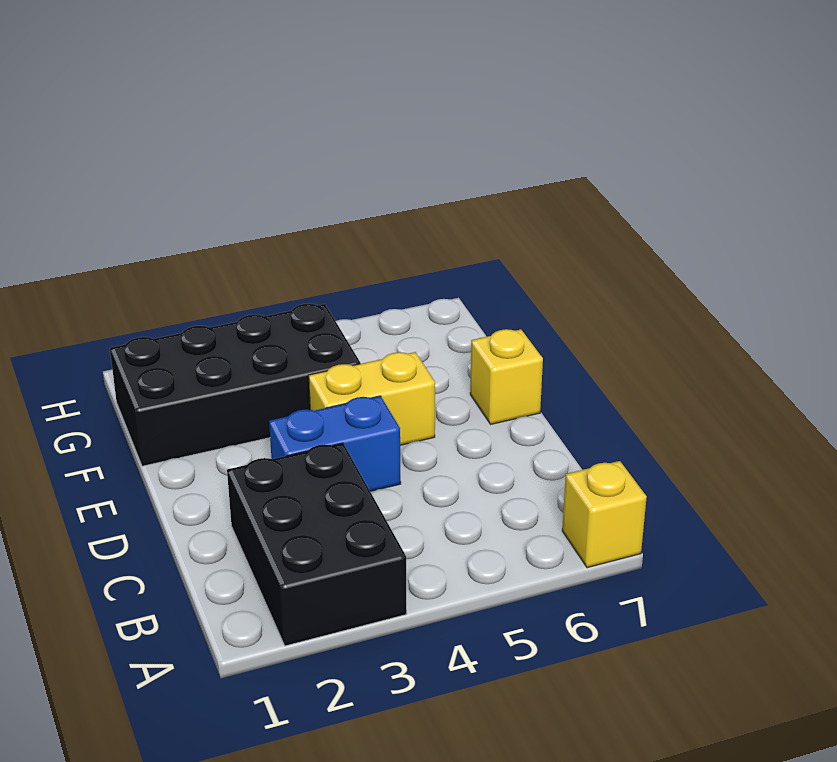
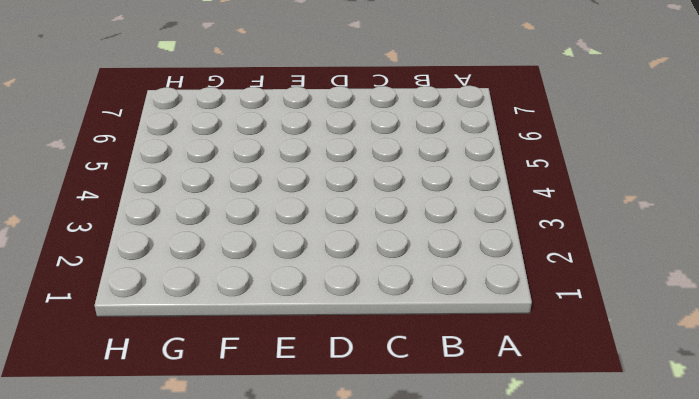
none -> black 2x3 brick [227,443,407,646]
none -> yellow 1x1 brick [562,461,647,568]

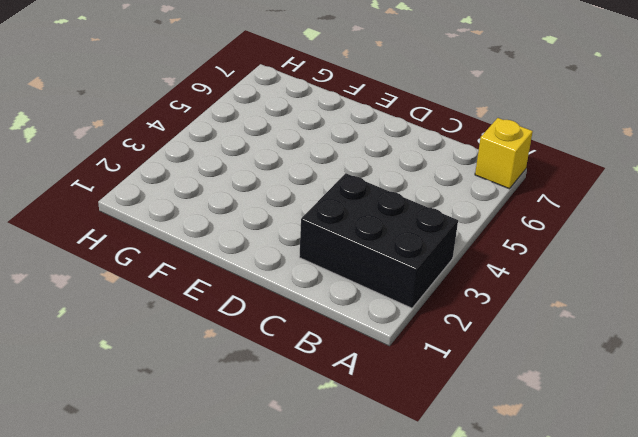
none -> blue 1x2 brick [269,396,401,491]
none -> yellow 1x2 brick [309,352,435,445]

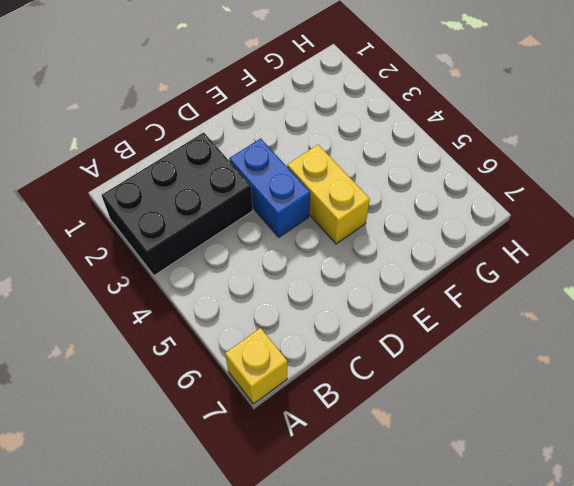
none -> yellow 1x1 brick [470,329,543,424]
none -> black 2x4 brick [110,304,360,466]

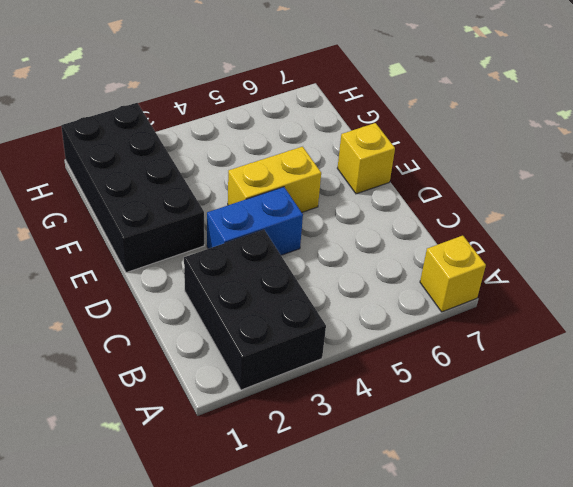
black 2x4 brick [61,103,204,273] -> black 2x4 brick turned to [110,304,360,466]

